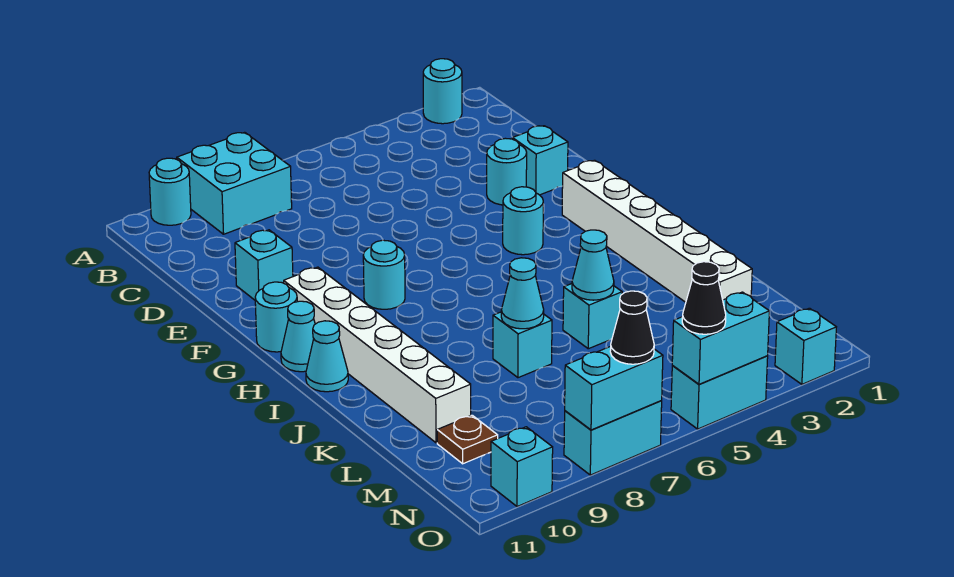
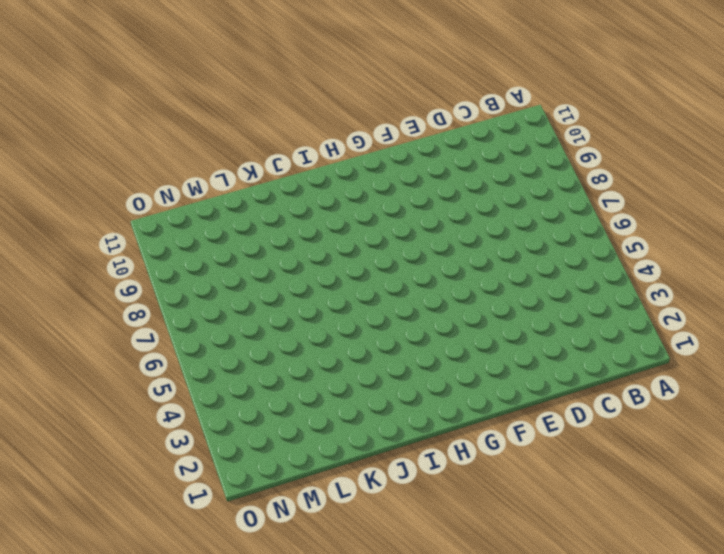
none -> cyan 1x1 round brick [423,59,462,124]
none -> cyan 2x2 brick [177,132,292,234]
none -> cyan 1x1 round brick [149,158,191,225]

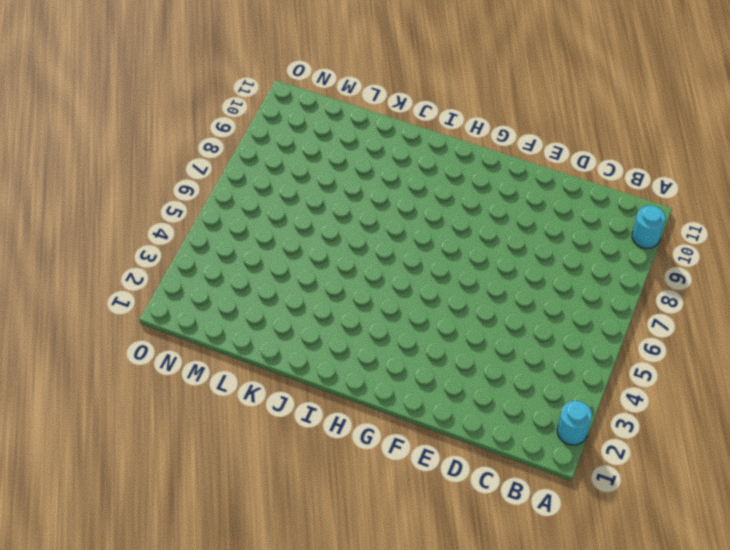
none -> cyan 2x2 brick [177,132,292,234]
none -> cyan 1x1 brick [512,126,568,195]
none -> cyan 1x1 round brick [487,138,527,205]

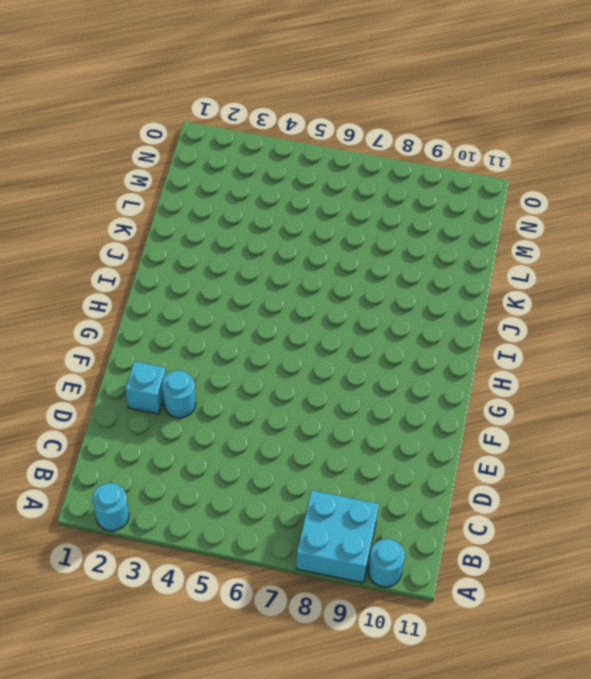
none -> cyan 1x1 brick [235,230,293,300]
none -> white 1x6 brick [562,160,752,302]
none -> cyan 1x1 round brick [503,187,543,255]

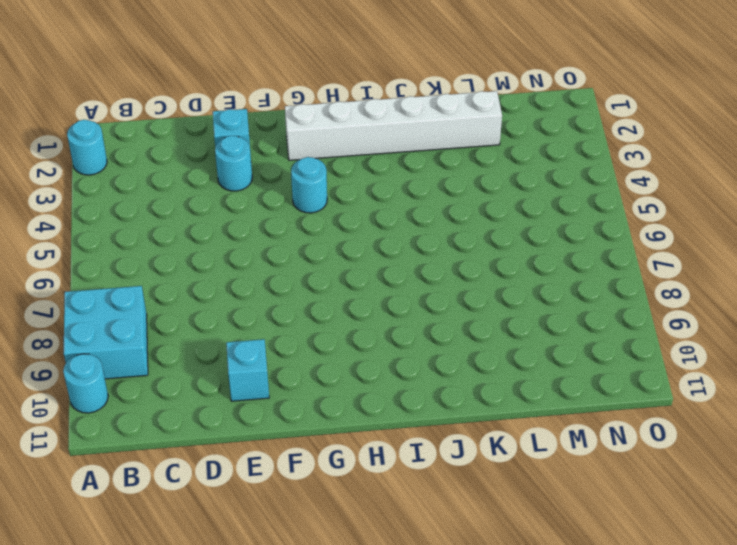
none -> cyan 1x1 round brick [363,240,405,309]
none -> white 1x6 brick [284,267,471,443]
none -> cyan 1x1 round brick [255,282,297,352]

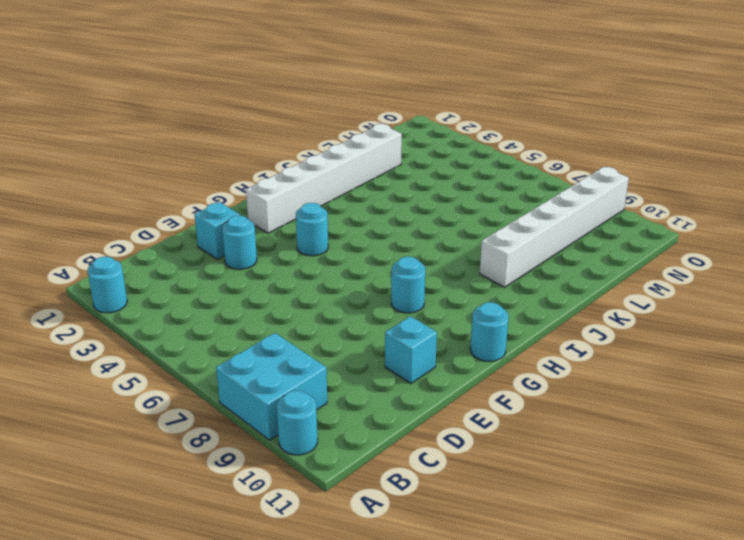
white 1x6 brick [480,167,629,287] -> white 1x6 brick moved to [284,267,471,443]
none -> cyan 1x1 cone [281,301,315,372]
none -> cyan 1x1 cone [306,321,348,392]
none -> cyan 1x1 brick [563,284,622,349]

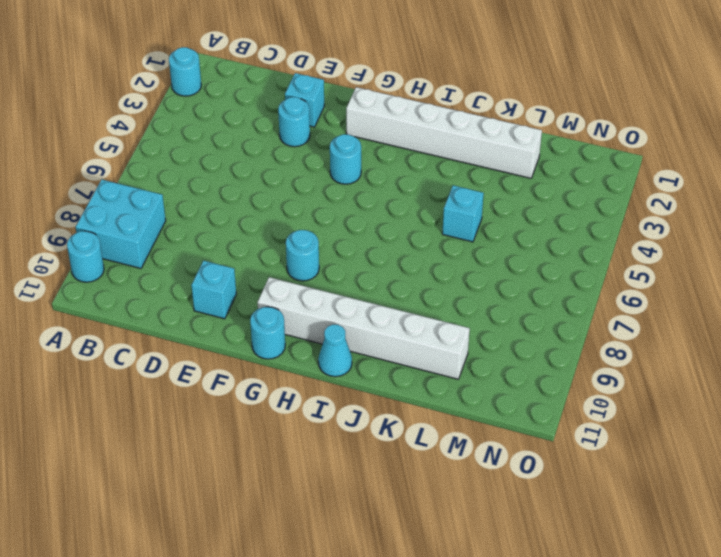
none -> cyan 1x1 cone [281,301,315,372]
none -> cyan 1x1 brick [493,312,552,378]
none -> brown 1x1 plate [437,415,498,464]

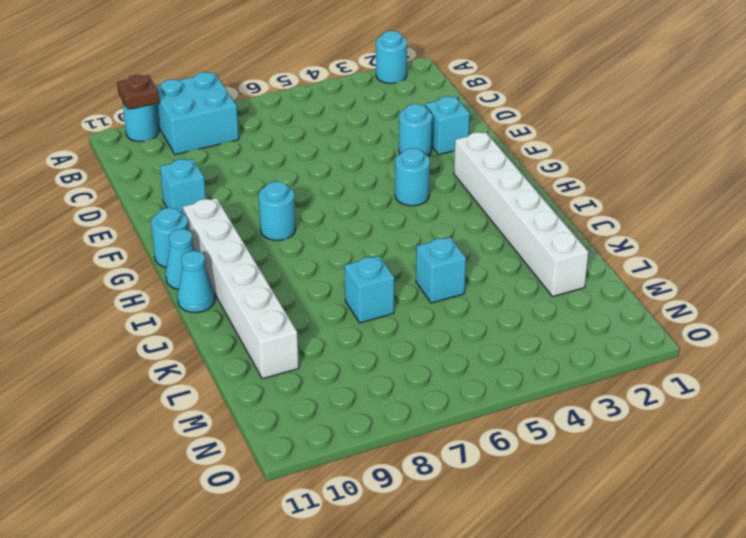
brown 1x1 plate [117,75,159,110] -> brown 1x1 plate moved to [437,415,498,464]
none -> cyan 1x1 brick [775,308,836,384]
none -> cyan 1x2 brick [671,356,768,429]
none -> cyan 1x2 brick [564,401,662,475]

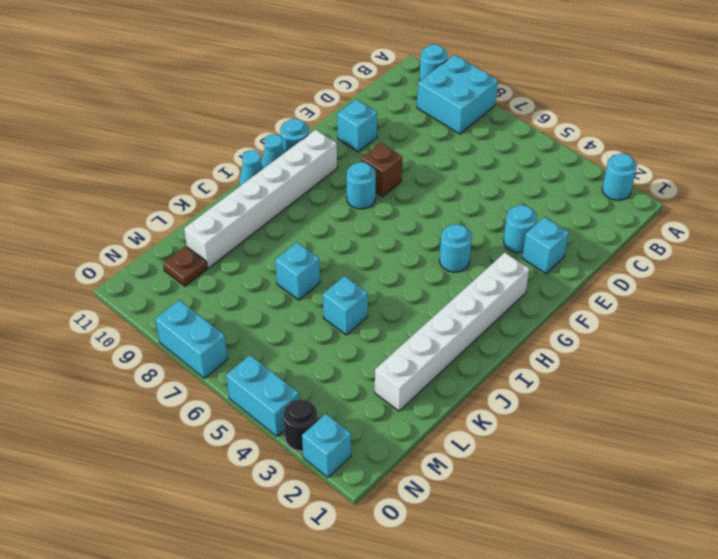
brown 1x1 brick [361,143,402,197] -> none
black 1x1 round brick [283,399,318,451] -> none
none -> cyan 1x1 brick [491,427,553,507]
none -> cyan 1x1 cone [572,230,614,300]
none -> cyan 1x1 cone [501,258,544,329]

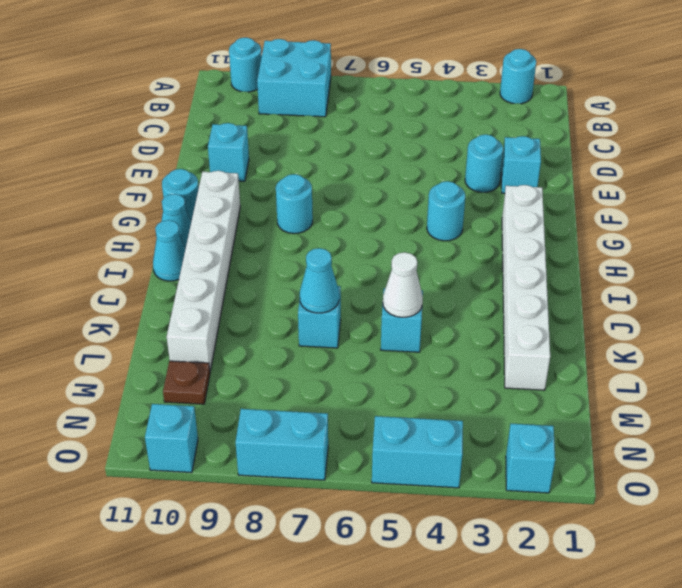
white 1x1 cone [383,252,423,317] -> cyan 1x1 cone [572,230,614,300]
none -> cyan 1x2 brick [672,292,769,384]
none -> cyan 1x2 brick [565,346,663,430]
none -> black 1x1 cone [682,262,726,334]

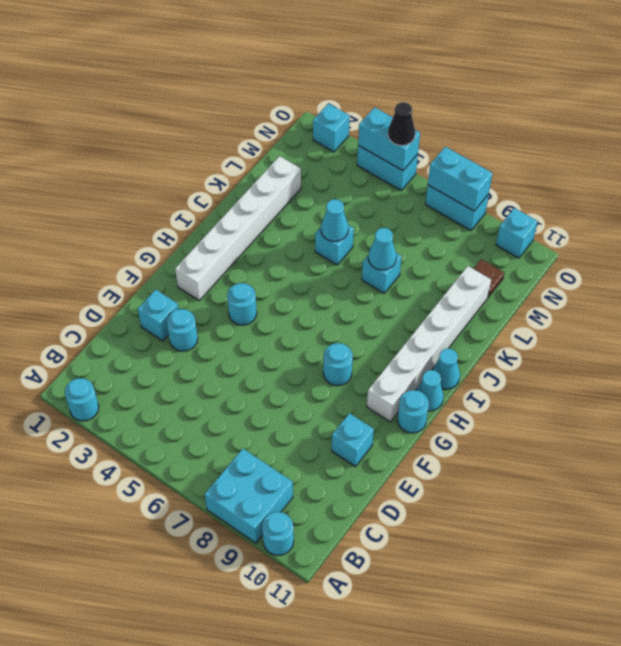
none -> black 1x1 cone [610,291,654,364]

